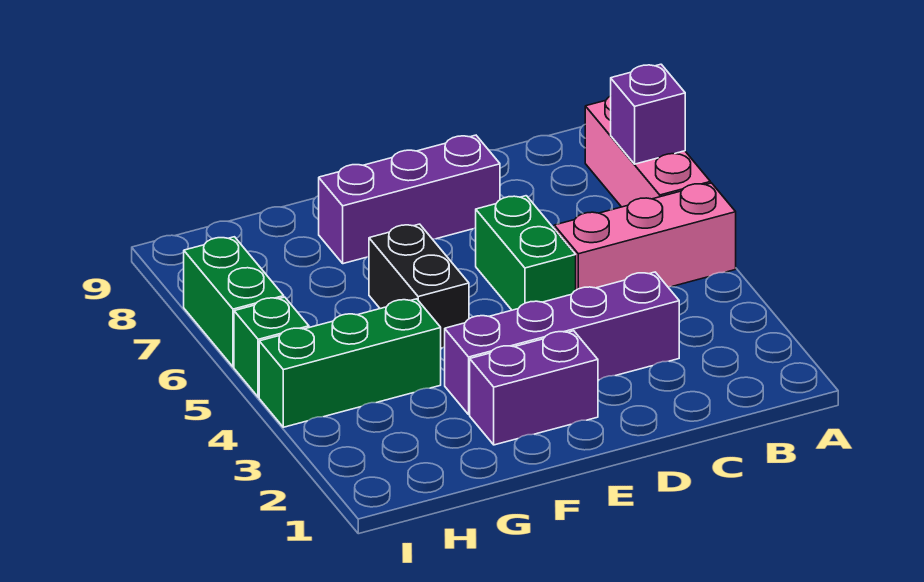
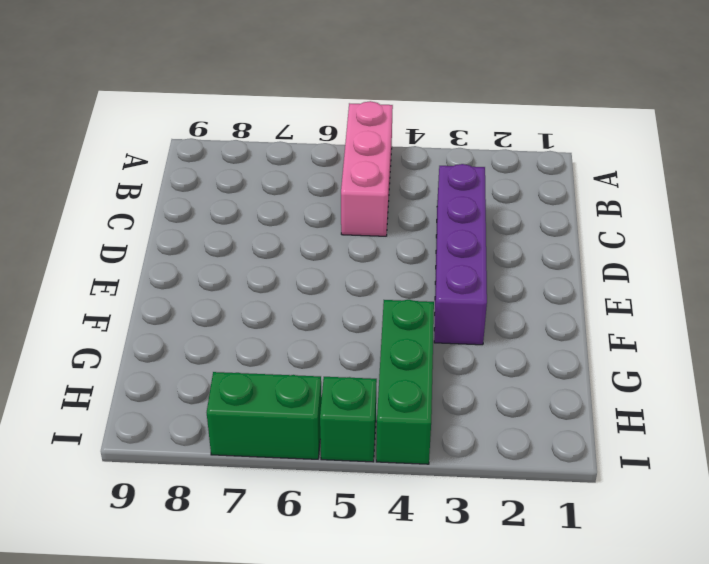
none -> pink 1x3 brick [585,96,711,207]
none -> green 1x2 brick [476,196,576,310]

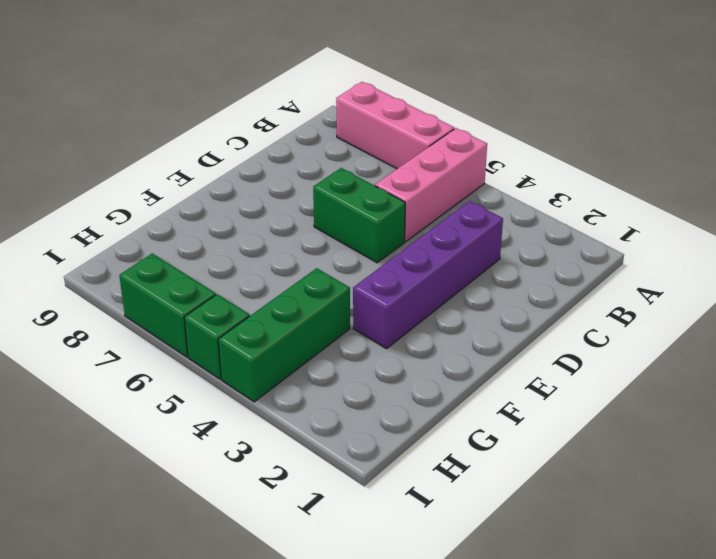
none -> purple 1x3 brick [319,135,500,264]
none -> purple 1x2 brick [470,331,598,445]

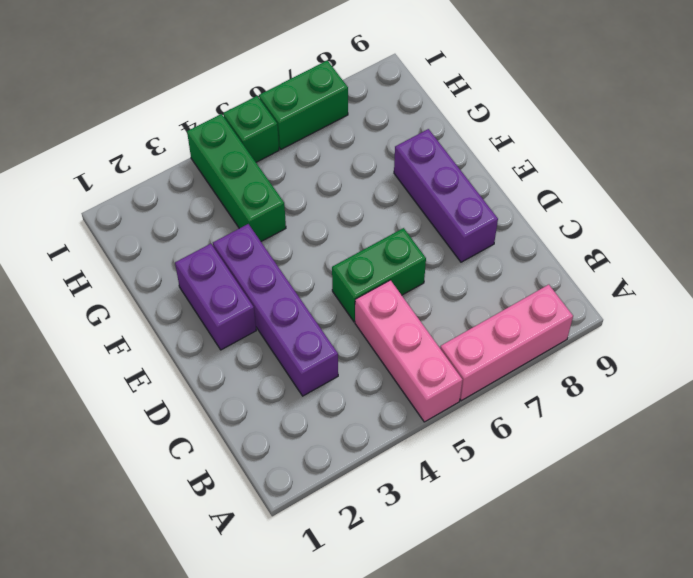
none -> black 1x2 brick [369,224,469,348]
none -> purple 1x1 brick [611,64,685,164]

